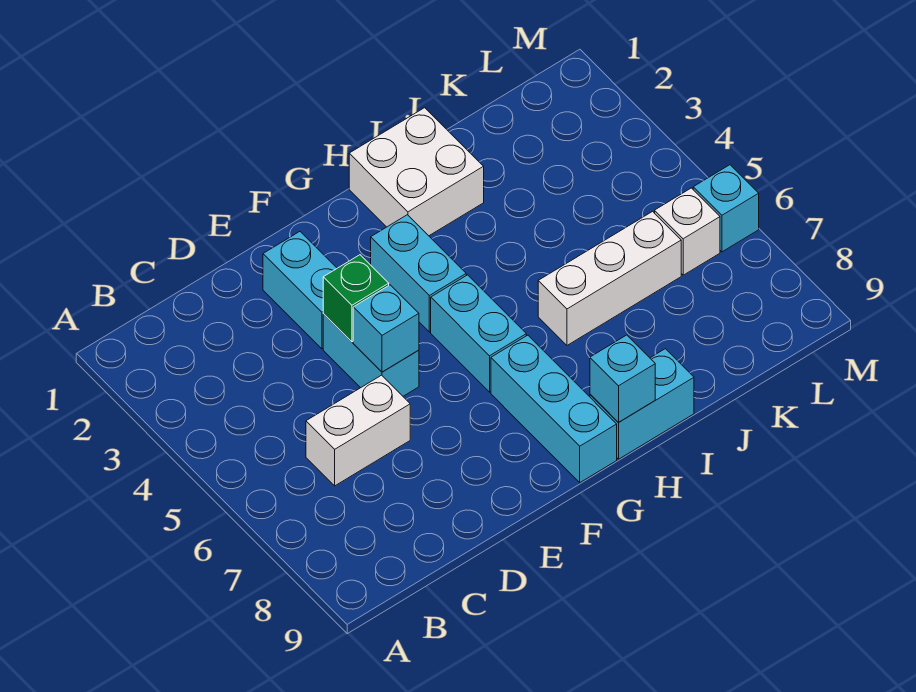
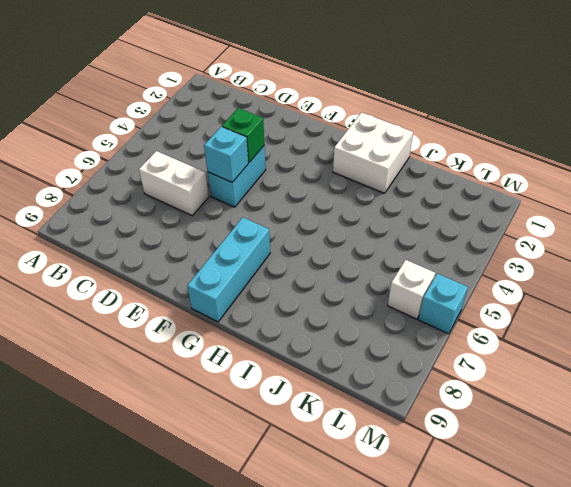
none -> cyan 1x2 brick [263,232,337,349]
none -> cyan 1x2 brick [371,215,466,332]
none -> cyan 1x2 brick [431,275,526,392]

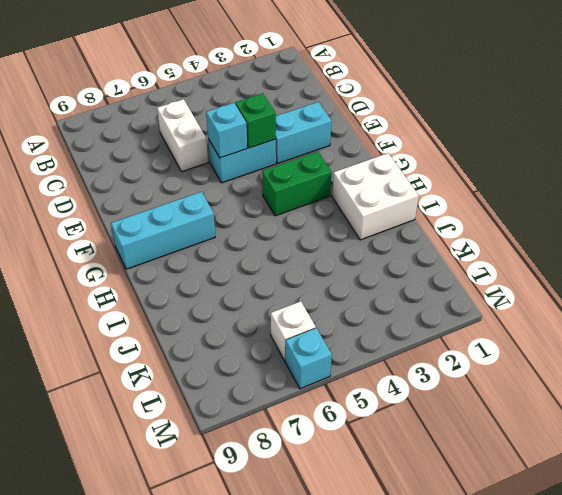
green 1x2 brick [262,152,331,216] -> cyan 1x2 brick [371,215,466,332]
none -> cyan 1x2 brick [431,275,526,392]
none -> cyan 1x2 brick [590,349,694,459]
none -> white 1x3 brick [538,211,681,345]

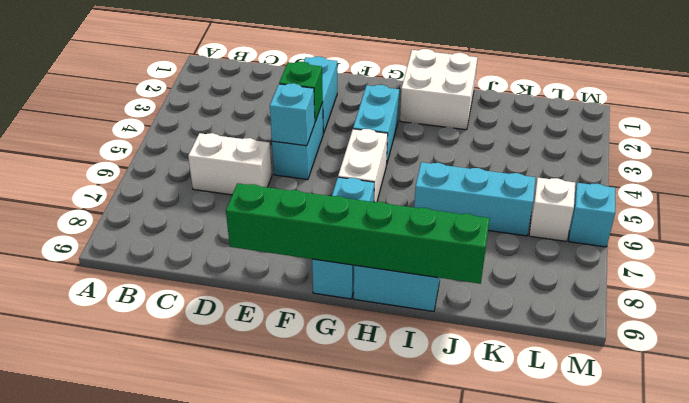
green 1x6 brick [226,183,490,284] -> cyan 1x1 brick [590,335,655,423]
white 1x2 brick [338,129,388,202] -> cyan 1x2 brick [431,275,526,392]
cyan 1x3 brick [414,162,536,236] -> white 1x3 brick [538,211,681,345]

